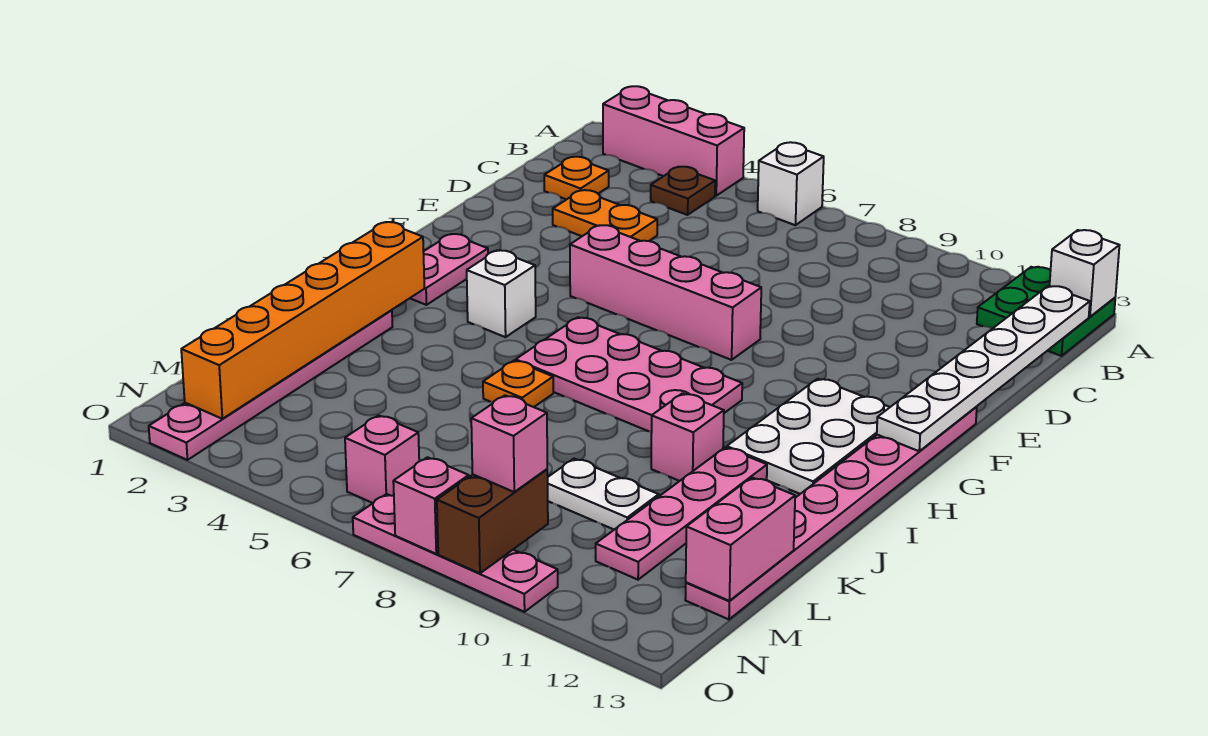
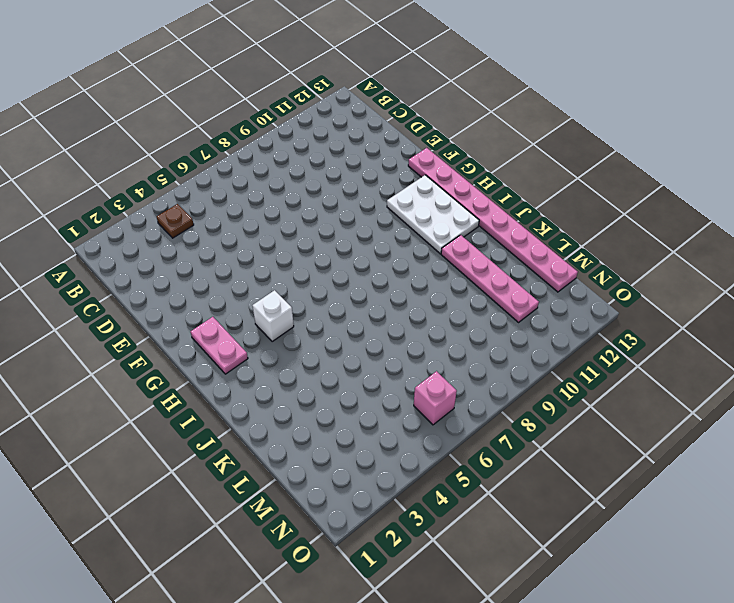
none -> pink 1x3 brick [603,86,744,196]
none -> white 1x1 brick [758,142,824,225]
none -> green 2x2 plate [977,267,1115,356]

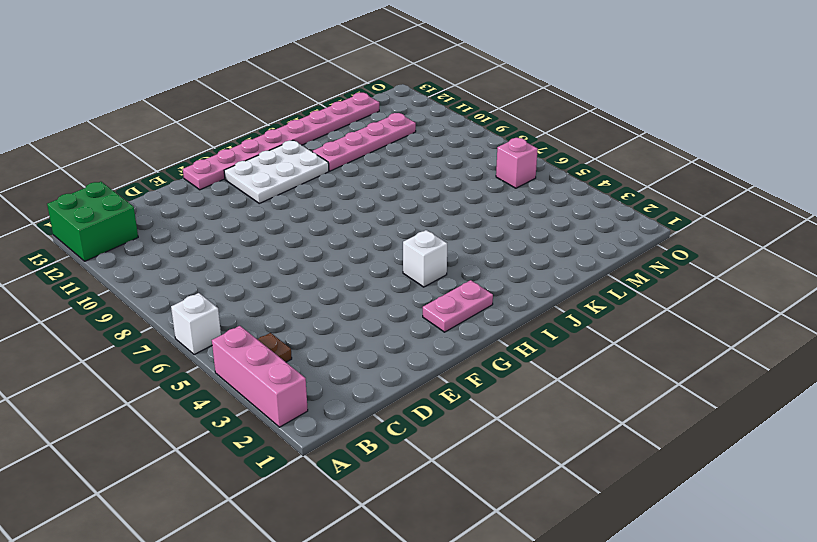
green 2x2 brick [47,182,138,261] -> green 2x2 plate [977,267,1115,356]
none -> orange 1x1 plate [544,157,609,200]
none -> orange 1x2 plate [553,190,657,241]
none -> pink 1x4 brick [570,225,761,360]

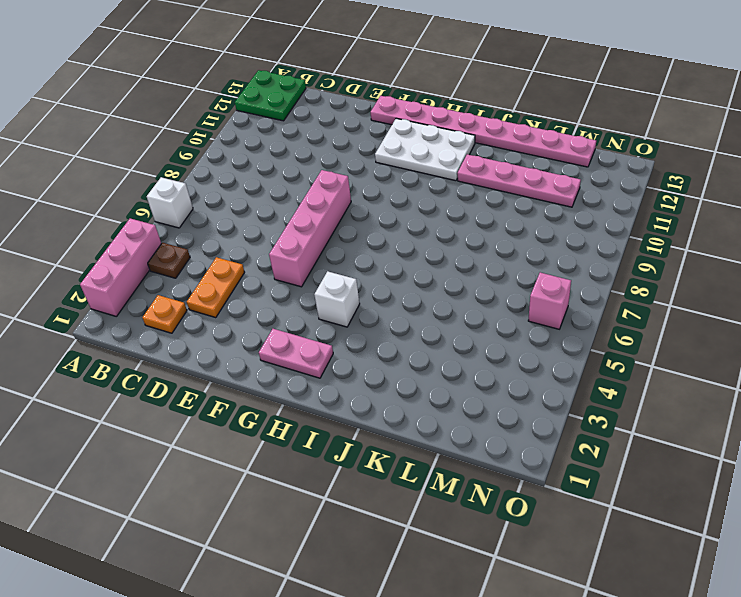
none -> pink 2x4 plate [516,317,742,432]
none -> pink 1x6 plate [149,310,392,460]
none -> orange 1x1 plate [483,361,553,407]

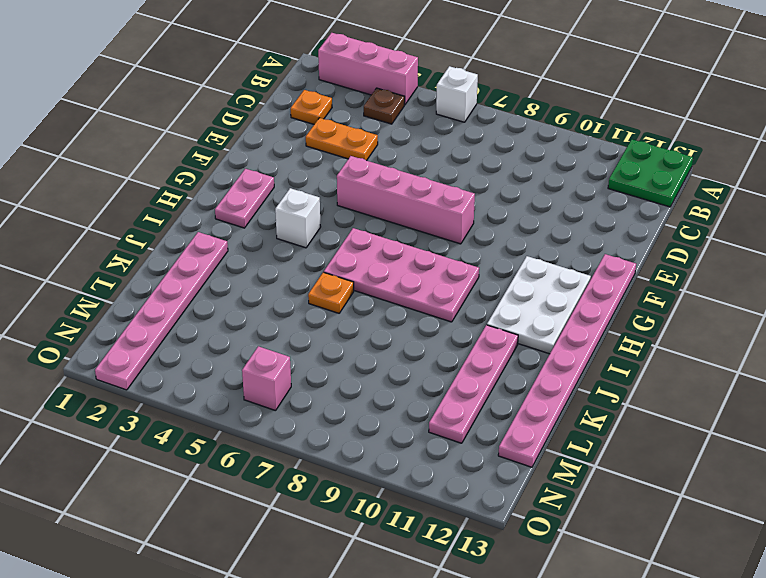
none -> pink 1x1 brick [651,393,724,481]
none -> white 1x2 plate [548,459,659,530]
none -> pink 1x4 plate [353,494,558,612]

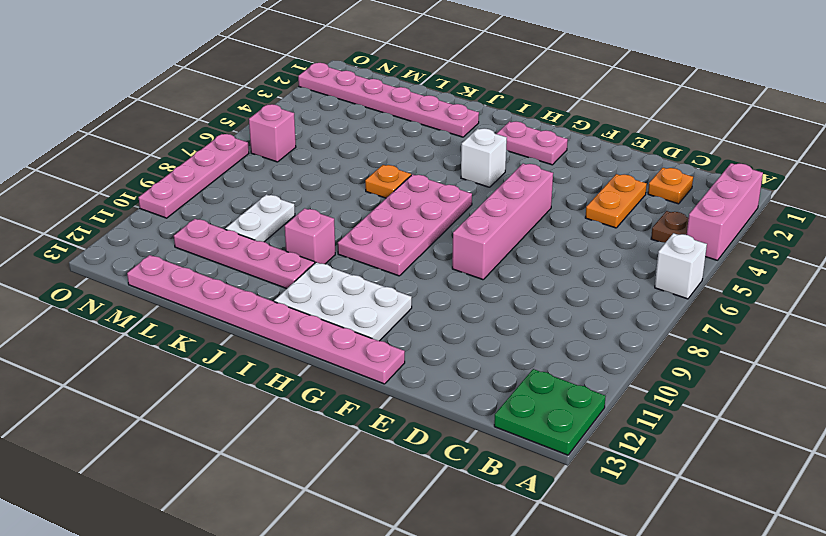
none -> white 1x1 brick [1050,230,1120,317]
none -> white 1x6 plate [877,286,1090,451]
none -> orange 1x6 brick [181,222,424,419]

